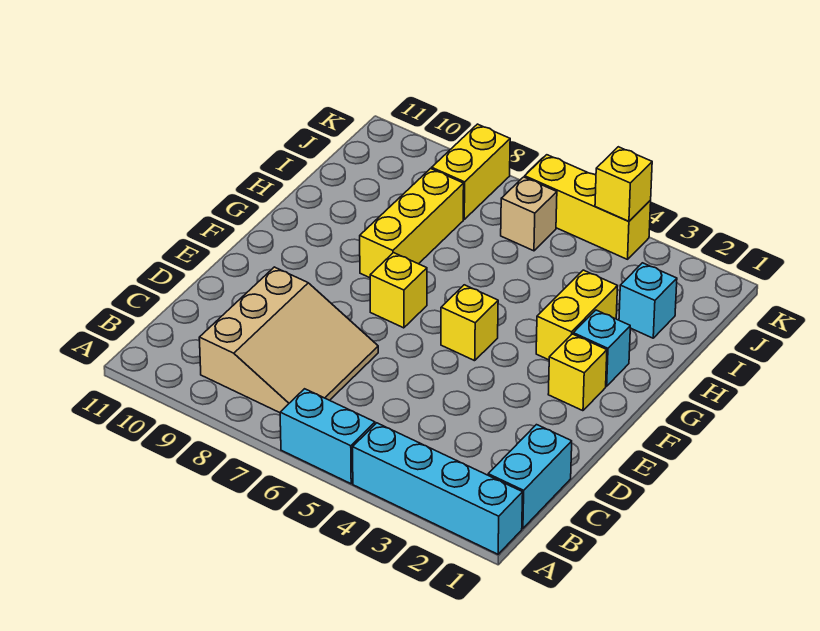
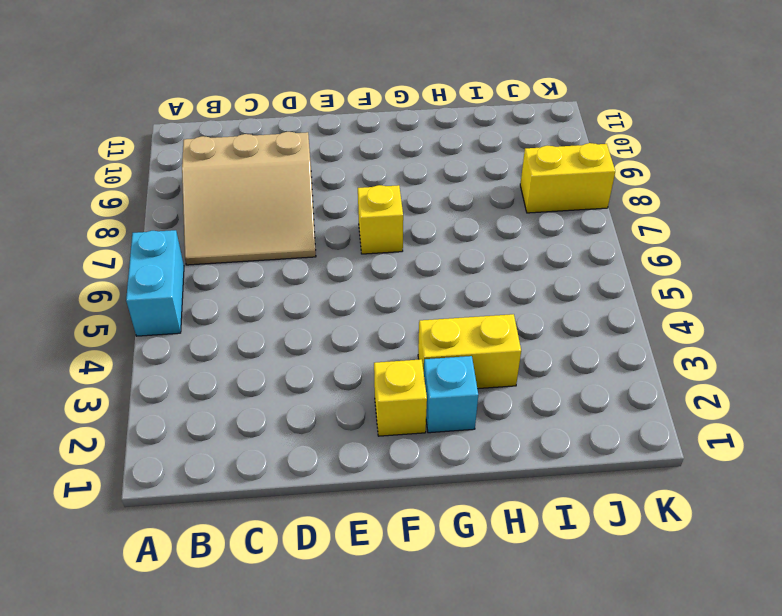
none -> cyan 1x4 brick [353,423,523,554]
none -> cyan 1x2 brick [488,425,572,528]
none -> yellow 1x1 brick [441,285,498,361]

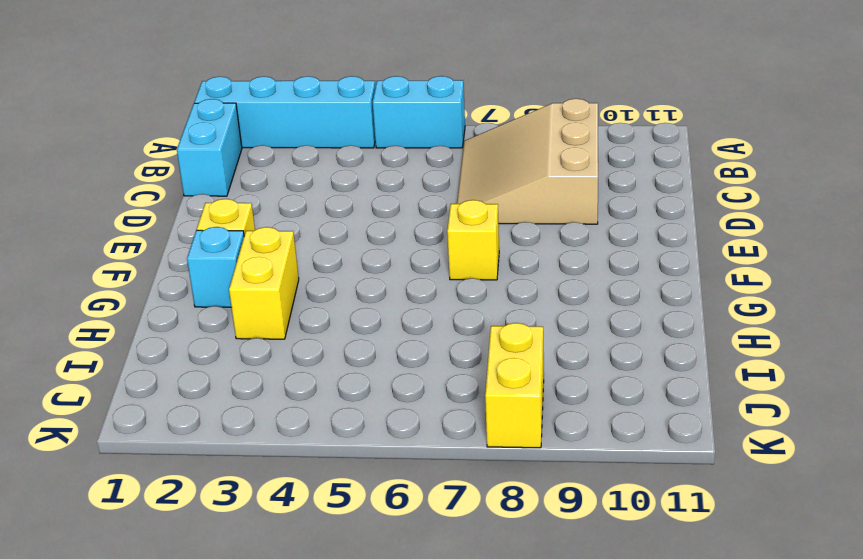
none -> yellow 1x1 brick [441,285,498,361]
none -> yellow 1x3 brick [360,169,464,278]
none -> cyan 1x1 brick [619,263,677,338]

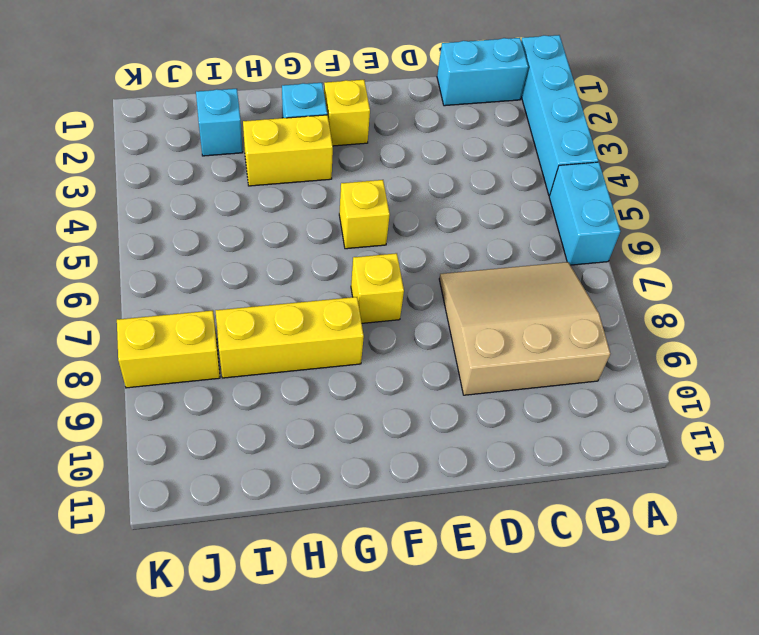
none -> tan 1x1 brick [501,177,557,251]
none -> yellow 1x3 brick [525,155,651,259]
none -> yellow 1x1 brick [595,147,652,221]

